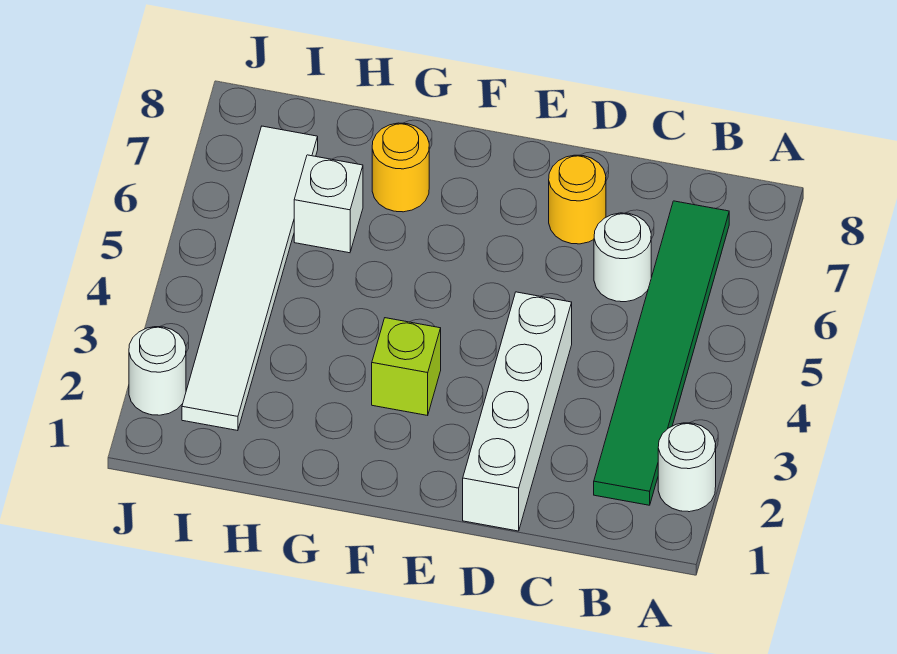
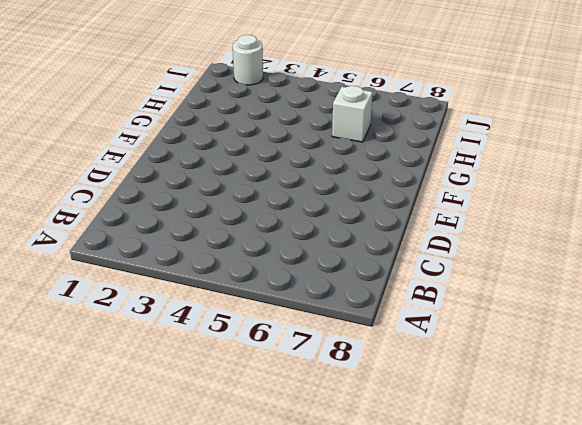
none -> white 1x1 round brick [658,423,716,512]
none -> green 1x6 tile [594,201,729,505]

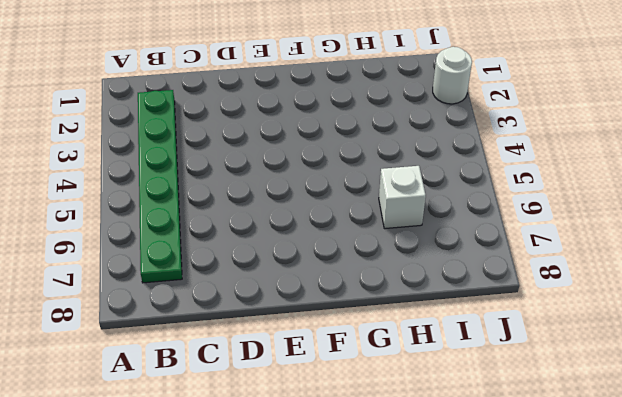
green 1x6 plate [138,90,182,283] -> green 1x6 tile [594,201,729,505]
none -> white 1x1 round brick [658,423,716,512]
none -> white 1x1 round brick [594,213,651,302]

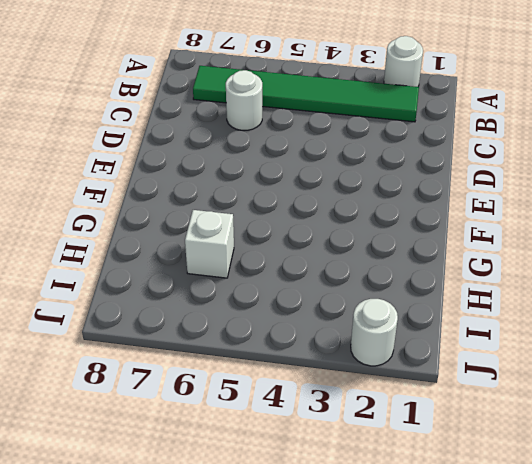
none -> white 1x4 brick [463,292,572,531]
none -> yellow 1x1 round brick [549,155,606,244]

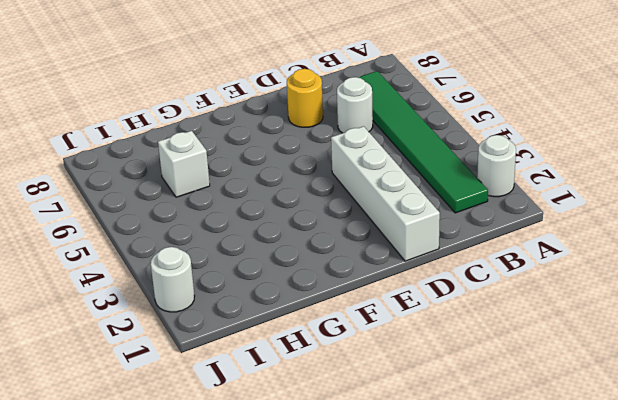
none -> lime 1x1 brick [372,318,441,415]
none -> yellow 1x1 round brick [372,123,429,212]

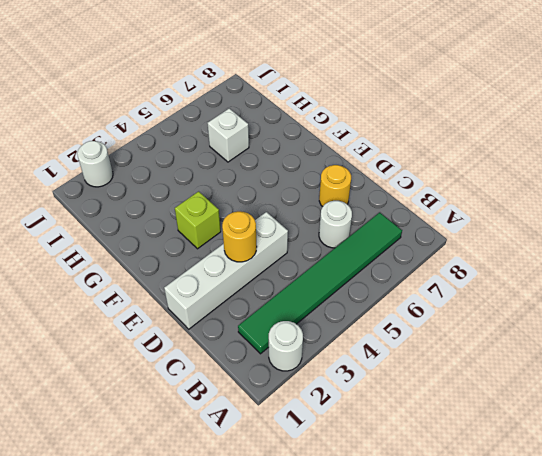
yellow 1x1 round brick [222,211,257,262] -> yellow 1x1 round brick moved to [372,123,429,212]
none -> white 1x6 tile [182,126,318,431]

